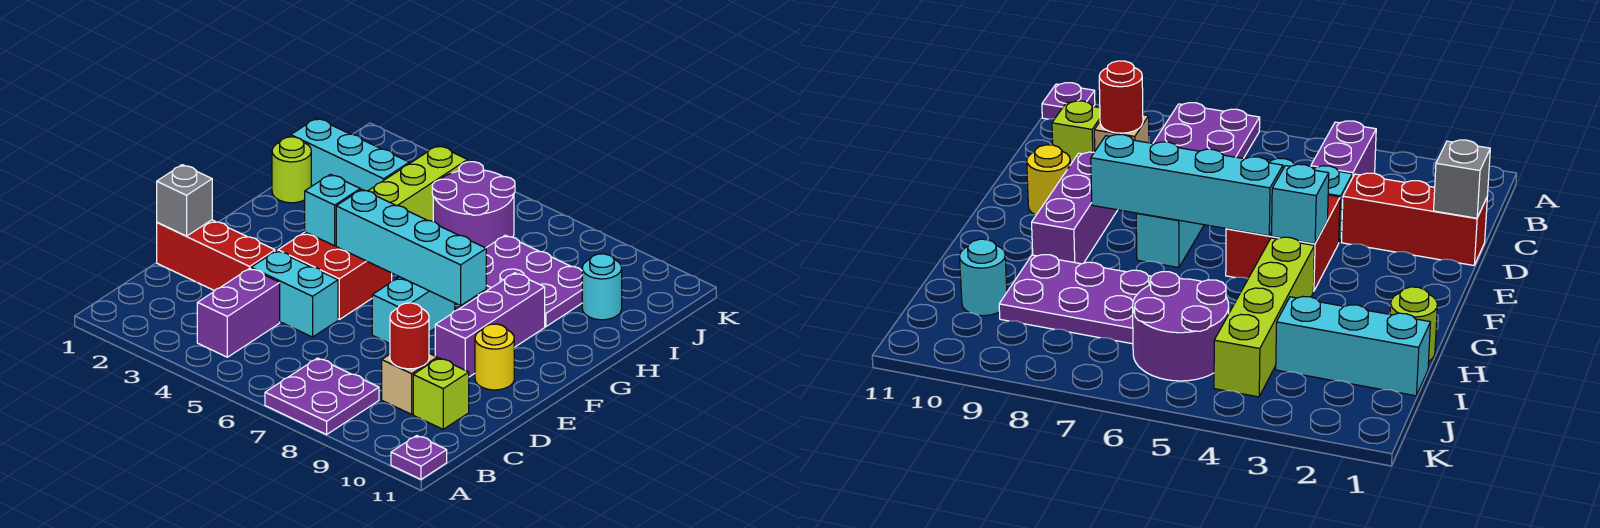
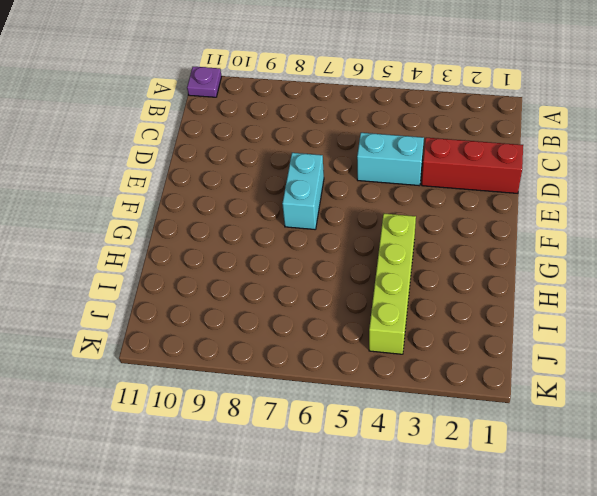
none -> purple 2x2 plate [265,358,379,435]
none -> purple 1x2 brick [197,268,280,357]
none -> tan 1x1 brick [382,353,437,414]

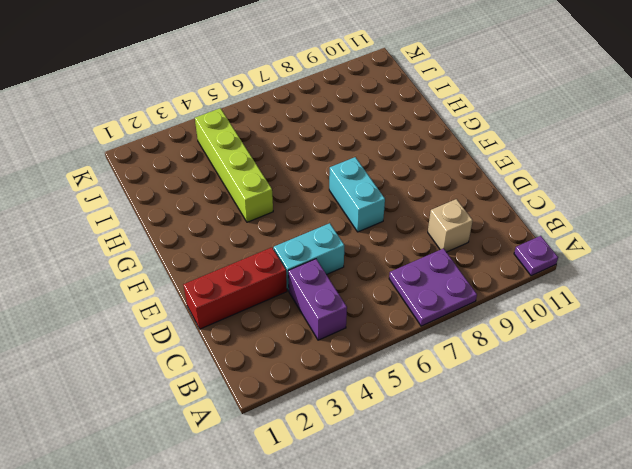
none -> lime 1x1 brick [413,358,469,429]
none -> red 2x2 brick [278,232,392,319]
none -> purple 1x3 brick [435,273,545,377]

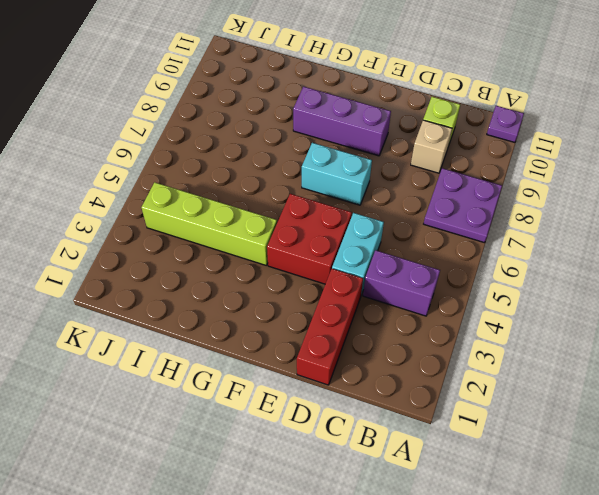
none -> yellow 1x1 round brick [475,324,514,390]
none -> lime 1x1 round brick [272,137,311,203]
none -> purple 2x3 plate [478,235,582,327]

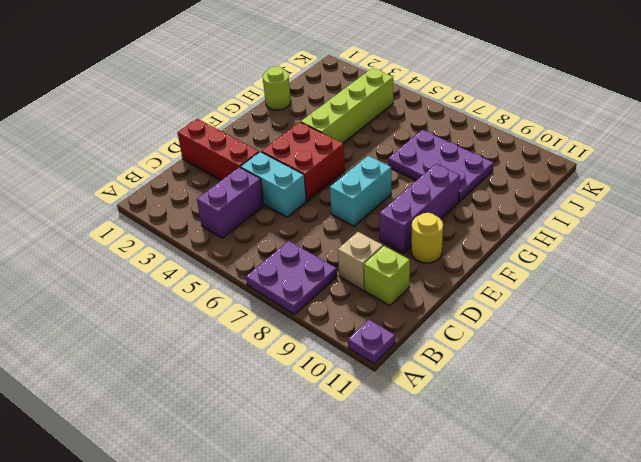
none -> cyan 1x3 brick [291,118,409,191]
none -> purple 2x2 round brick [432,162,515,248]
none -> cyan 1x1 round brick [582,254,622,320]

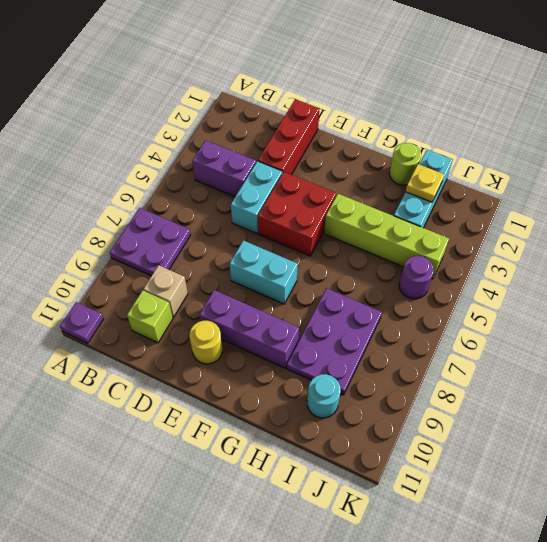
yellow 1x1 plate [406,164,444,202] -> none
purple 1x1 round brick [399,256,434,299] -> purple 2x2 round brick [432,162,515,248]
none -> red 1x1 round brick [390,303,429,369]
none -> grey 1x1 brick [157,165,212,236]
none -> cyan 1x1 brick [305,174,360,246]

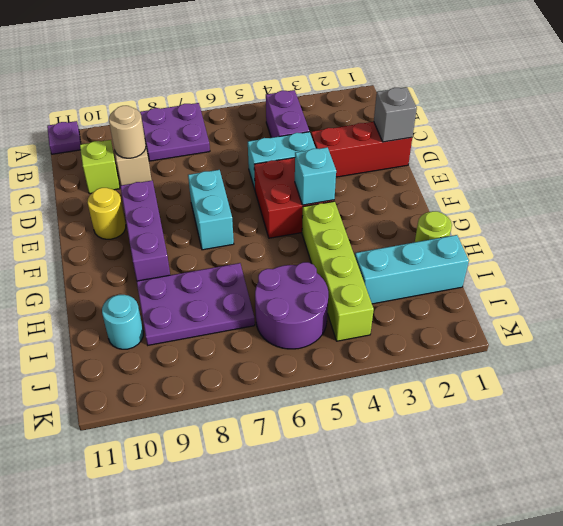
tan 1x1 round brick [109,106,146,158] -> red 1x1 round brick [390,303,429,369]
none -> cyan 1x4 brick [336,189,486,306]

